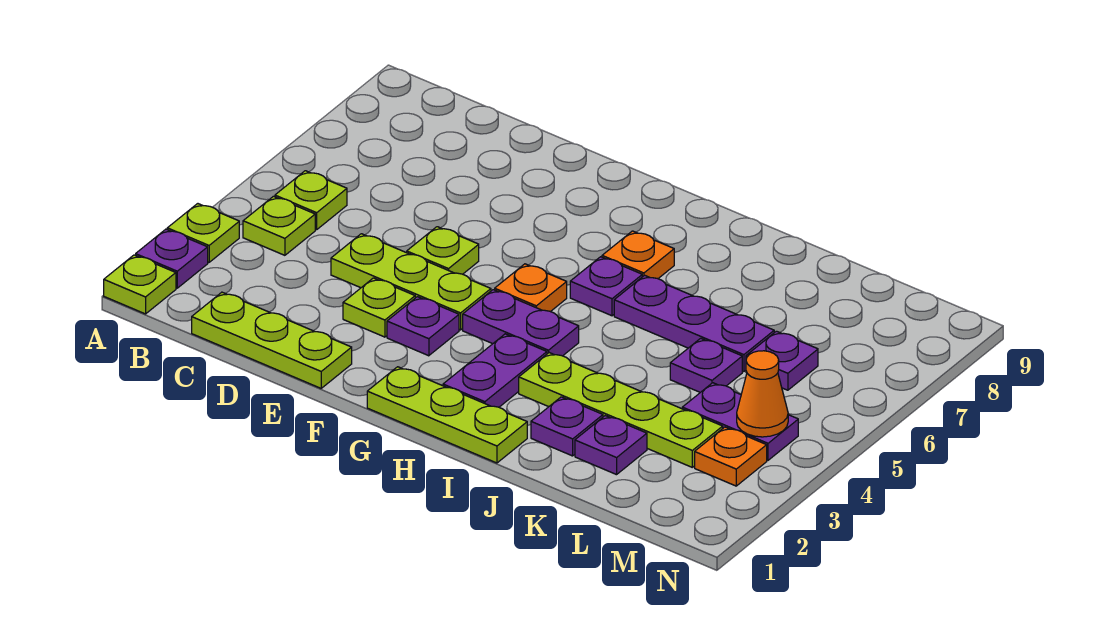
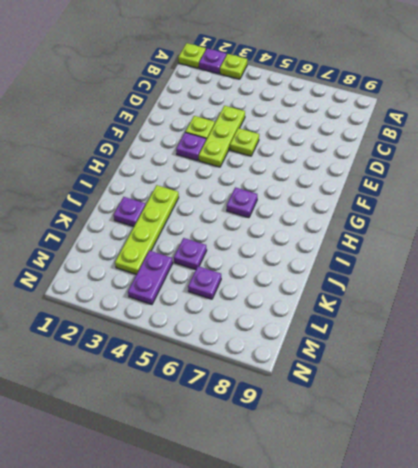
none -> lime 1x1 plate [243,196,315,255]
none -> lime 1x1 plate [275,171,347,230]
none -> lime 1x3 plate [192,292,352,388]

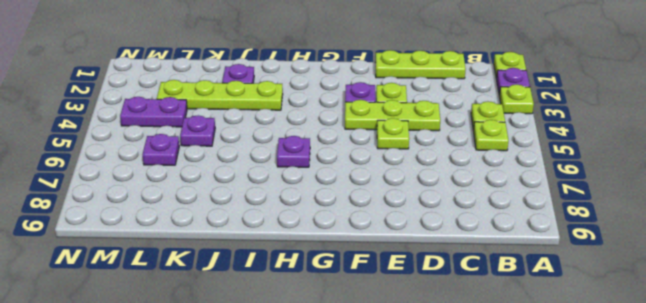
none -> lime 1x3 plate [367,367,527,463]
none -> purple 1x2 plate [463,290,579,356]
none -> orange 1x1 plate [495,264,567,312]

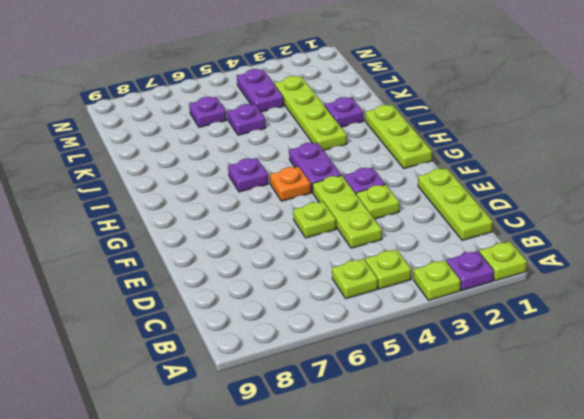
none -> purple 1x2 plate [443,334,547,407]
none -> orange 1x1 plate [602,231,674,279]
none -> purple 1x3 plate [614,275,774,372]

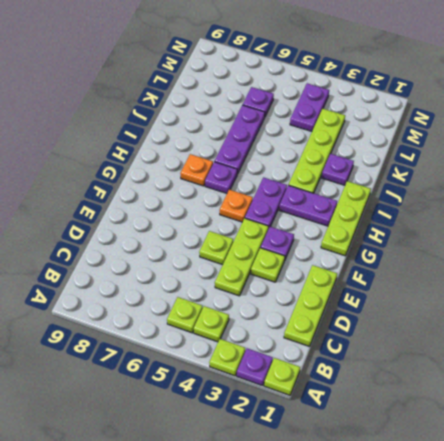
none -> purple 1x1 plate [575,416,647,475]
none -> purple 1x1 plate [670,338,742,392]
none -> orange 1x1 plate [695,427,767,486]

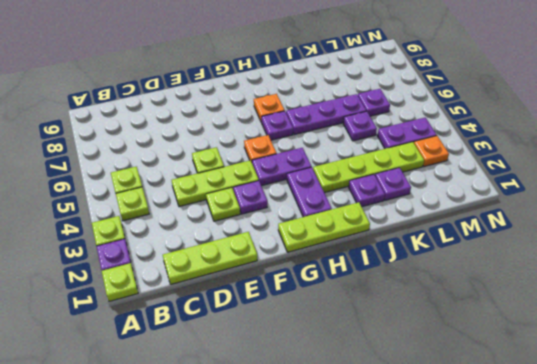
none -> orange 1x1 cone [737,351,788,437]

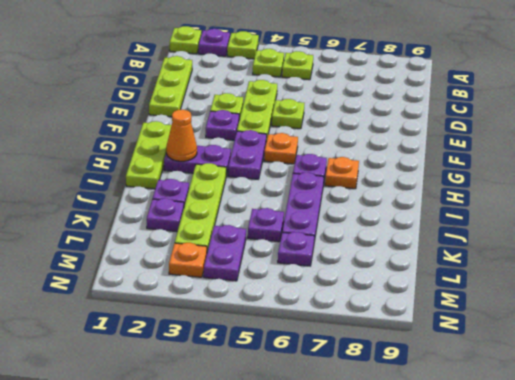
orange 1x1 cone [166,110,197,161] -> orange 1x1 cone moved to [737,351,788,437]

